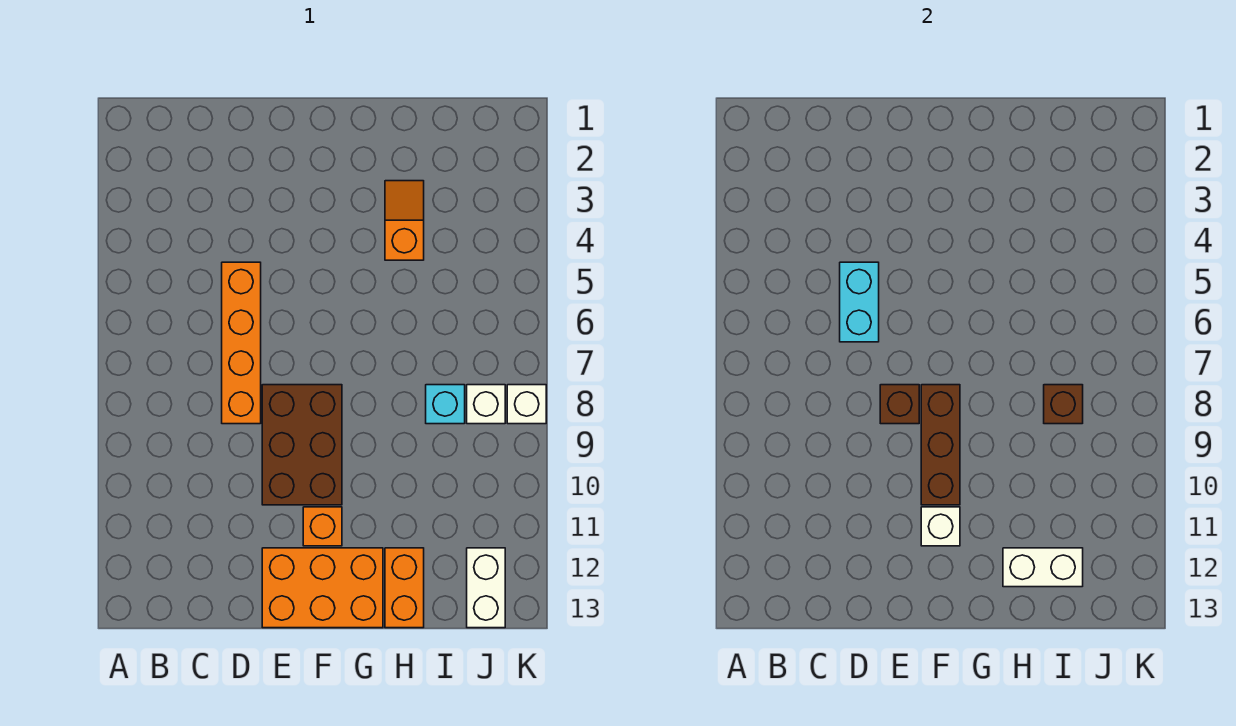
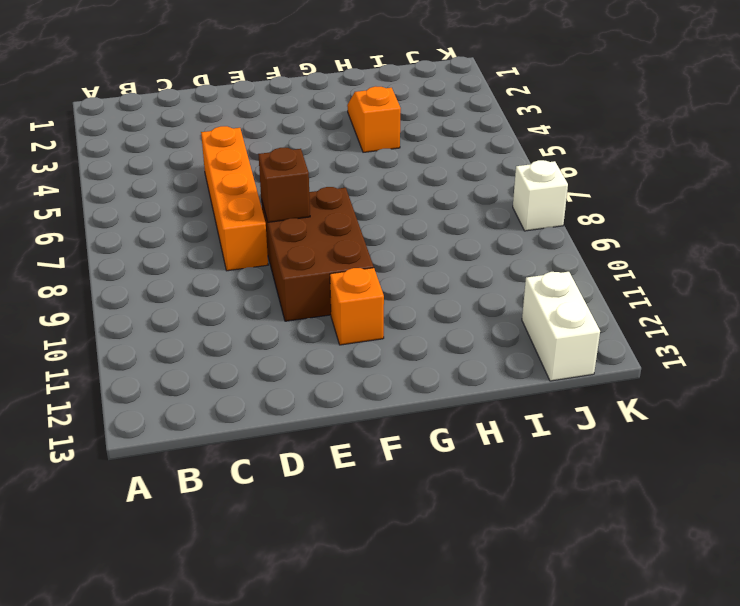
none -> orange 2x3 brick [262,548,383,628]
none -> orange 1x2 brick [385,548,424,628]
none -> cyan 1x1 brick [426,385,465,424]

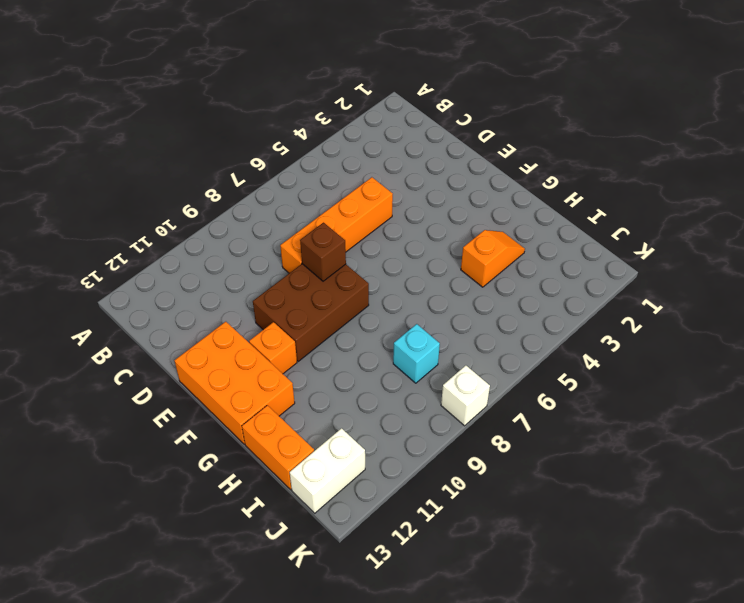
orange 1x2 brick [242,405,314,490] -> orange 1x2 brick turned to [385,548,424,628]
none -> white 1x1 brick [467,385,505,424]
none -> cyan 1x2 brick [840,262,879,342]
none -> brown 1x3 brick [921,385,960,505]

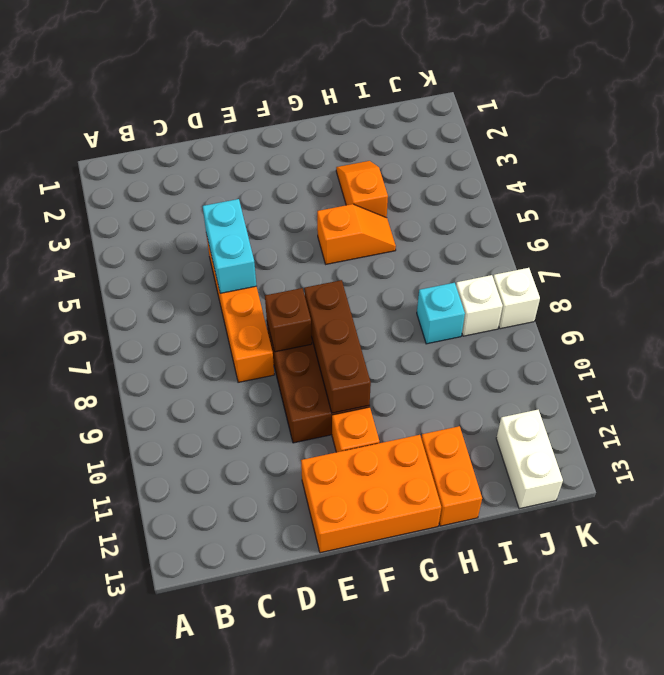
orange 1x2 slope [317,204,396,264] -> none
none -> white 1x1 brick [921,507,960,546]
none -> white 1x2 brick [1003,548,1083,587]
none -> brown 1x1 brick [1044,385,1083,424]

